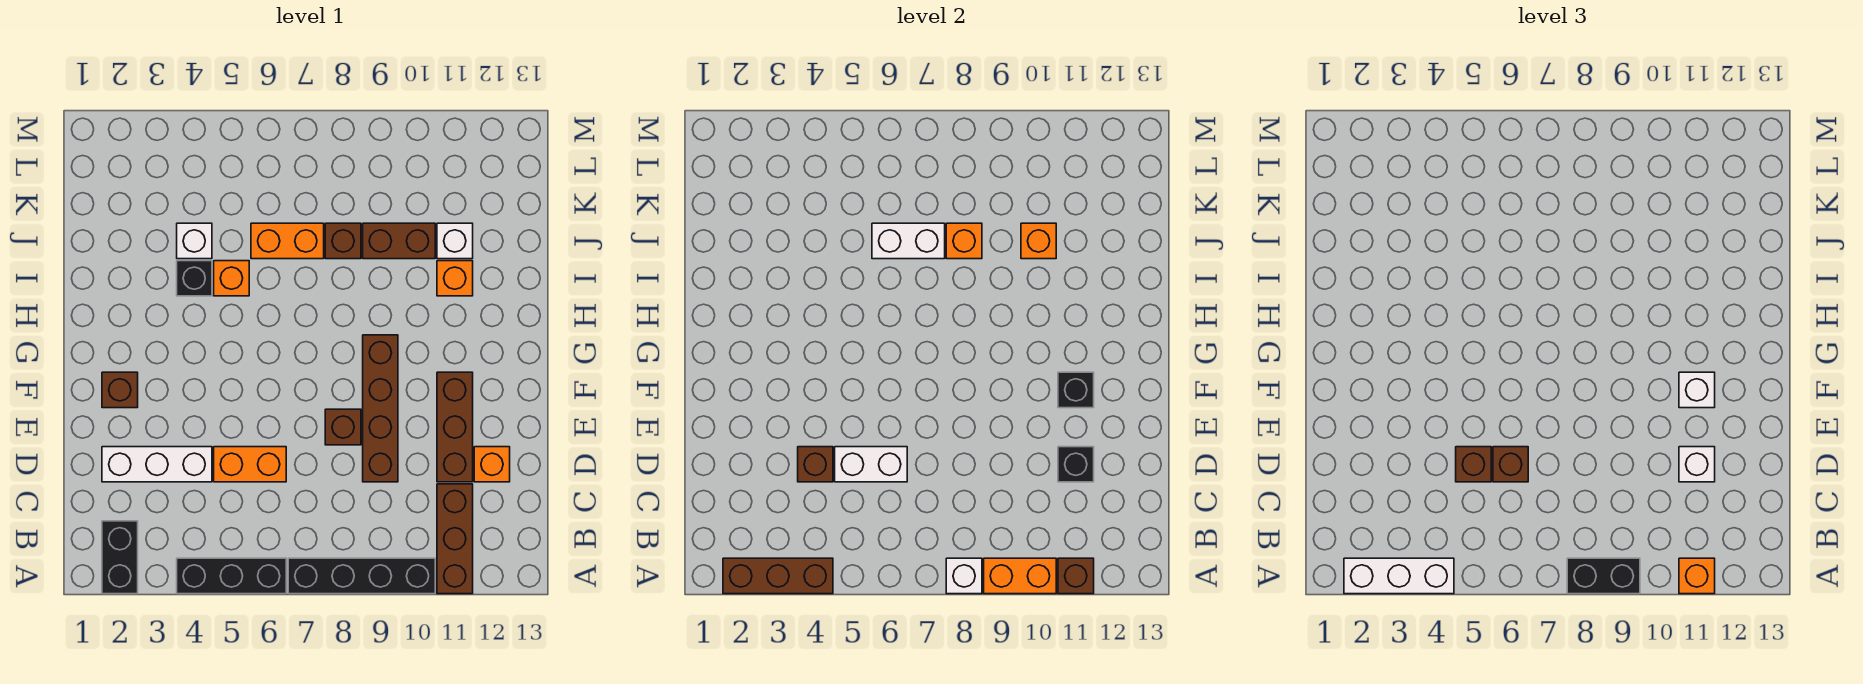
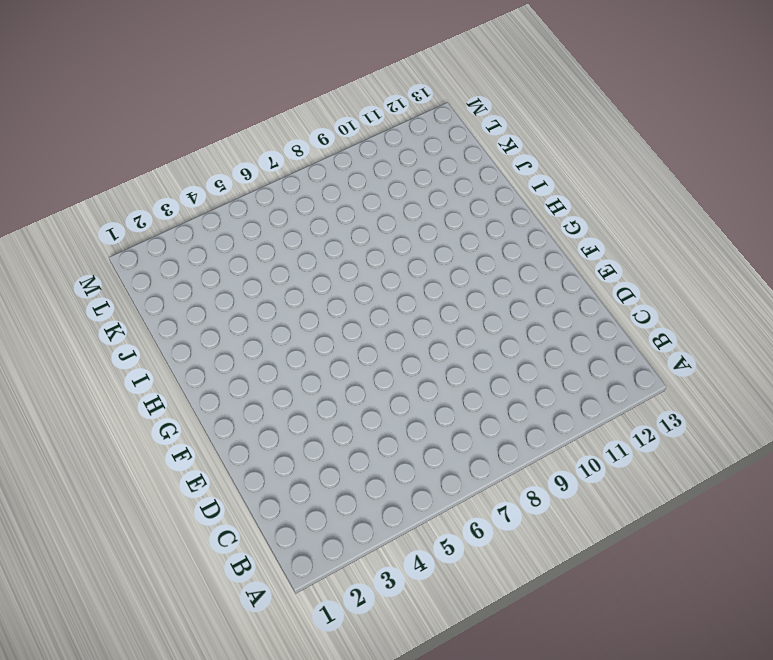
none -> black 1x2 brick [102,521,138,594]
none -> black 1x3 brick [177,558,286,594]
none -> black 1x4 brick [288,558,435,594]
none -> brown 1x3 brick [437,484,473,594]

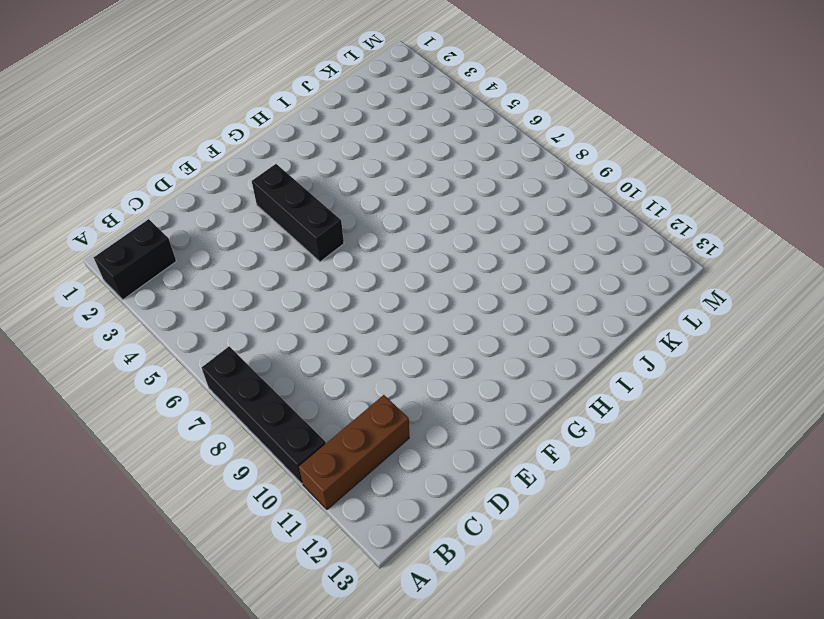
black 1x3 brick [252,164,344,262] -> black 1x3 brick moved to [177,558,286,594]
none -> white 1x3 brick [102,447,212,482]
none -> orange 1x2 brick [214,447,286,482]
none -> brown 1x4 brick [363,335,398,482]
none -> brown 1x3 brick [437,372,473,482]

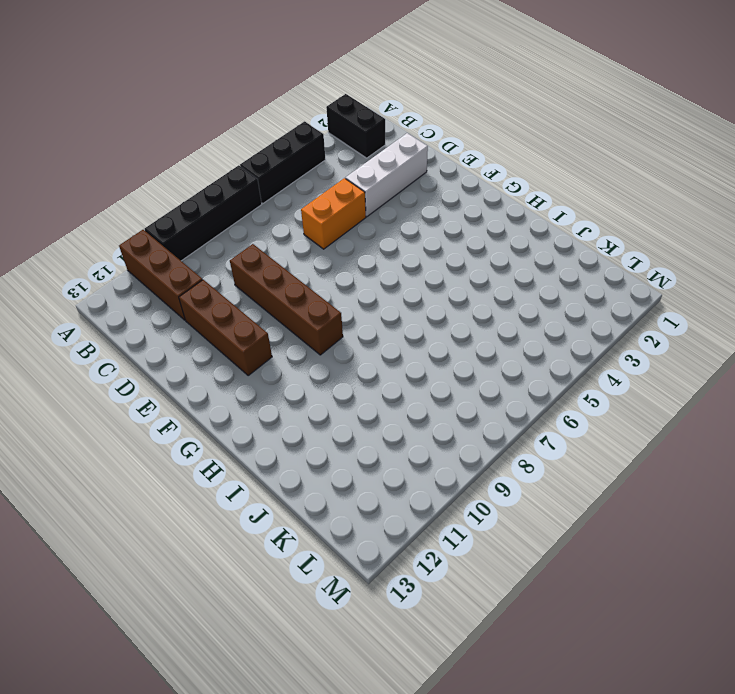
none -> orange 1x1 brick [474,447,510,482]
none -> brown 1x1 brick [325,409,361,445]
none -> brown 1x1 brick [102,372,138,408]
none -> black 1x1 brick [177,261,212,296]

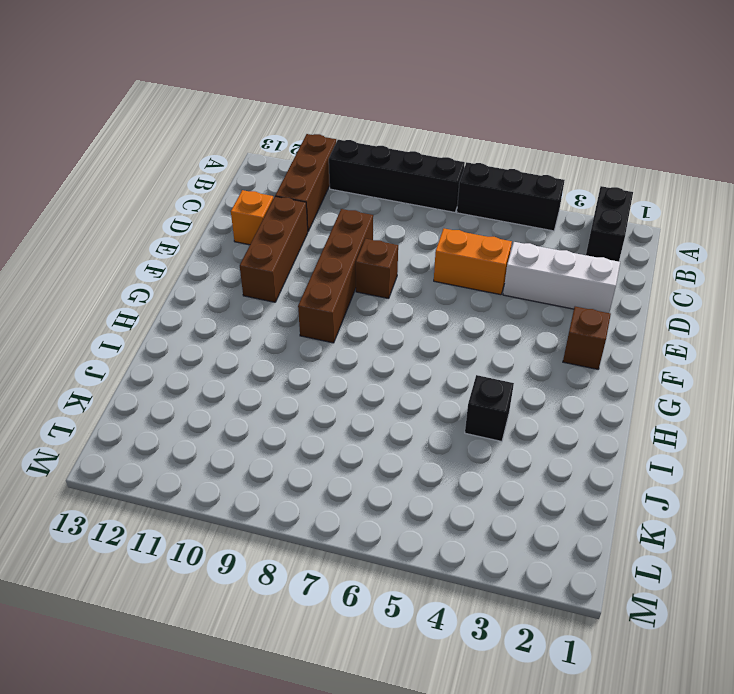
none -> orange 1x1 brick [214,261,249,296]
none -> orange 1x1 brick [437,261,473,296]
none -> white 1x1 brick [177,223,212,259]
none -> orange 1x2 brick [251,223,324,259]

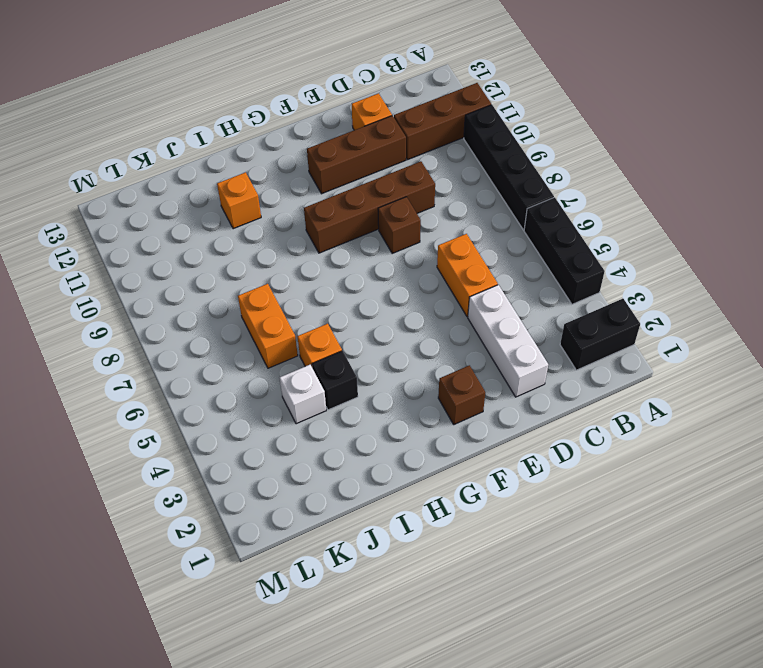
none -> brown 1x1 brick [325,223,361,259]
none -> brown 1x2 brick [363,223,435,259]
none -> white 1x1 brick [437,223,473,259]
none -> brown 1x3 brick [723,558,833,594]

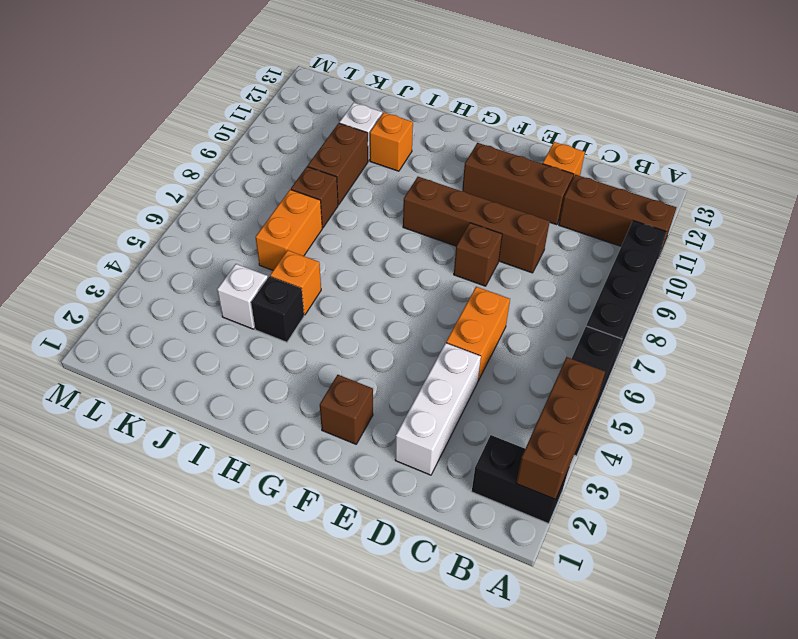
none -> white 1x1 brick [946,558,982,594]
none -> orange 1x2 brick [984,558,1056,594]
none -> brown 1x1 brick [1058,558,1094,594]
none -> brown 1x1 brick [798,447,833,482]

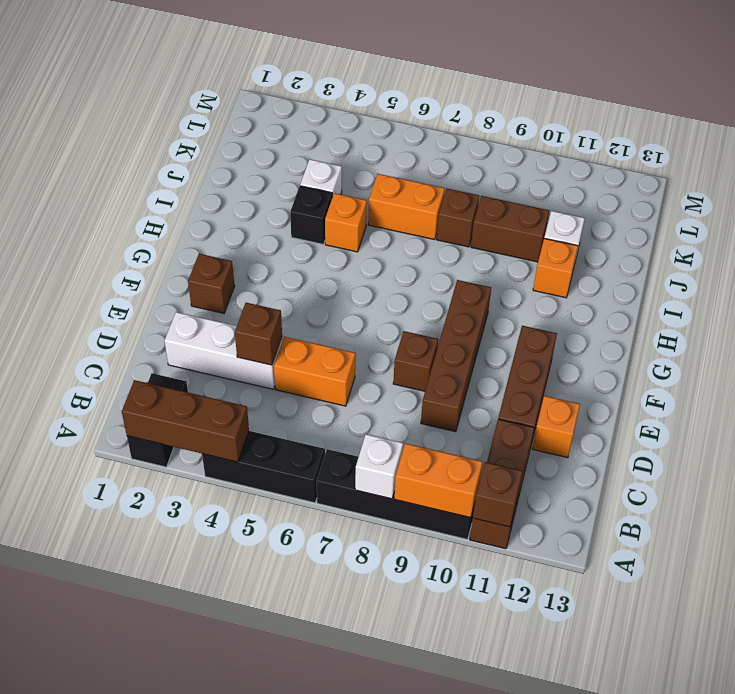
none -> white 1x2 brick [835,447,907,482]
none -> black 1x1 brick [1058,447,1094,482]
none -> black 1x1 brick [1058,372,1094,408]
none -> white 1x2 brick [872,223,945,259]

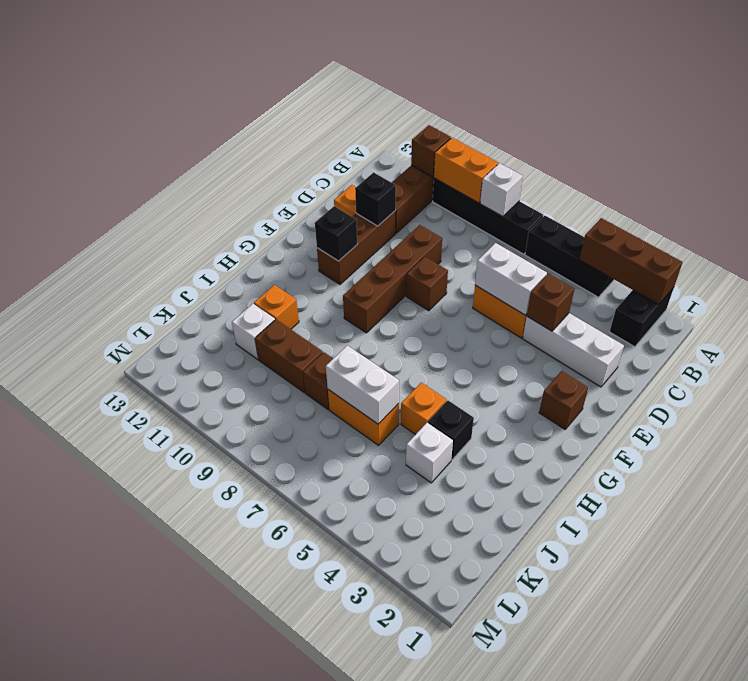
none -> orange 1x1 brick [946,223,982,259]
none -> orange 1x1 brick [1021,223,1056,259]
none -> white 1x3 brick [1344,558,1454,594]
none -> black 1x2 brick [1567,558,1640,594]

